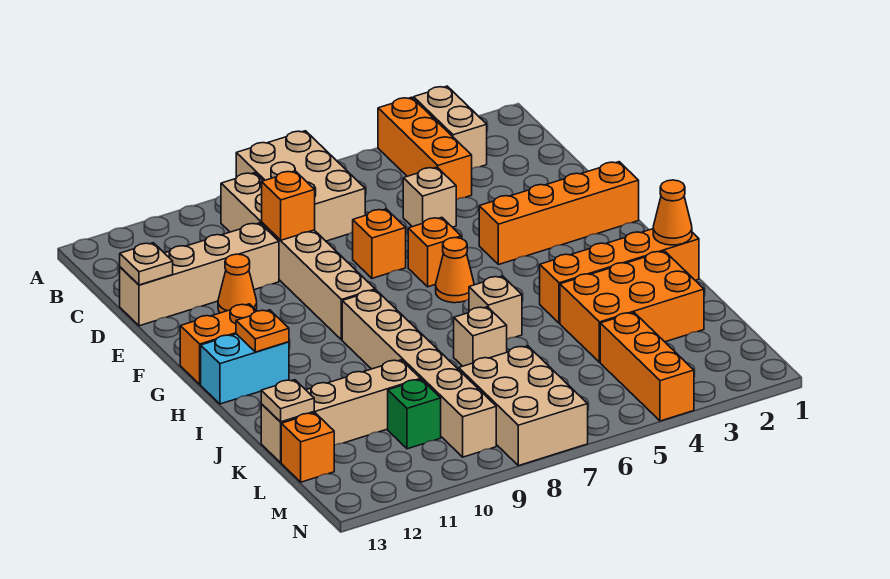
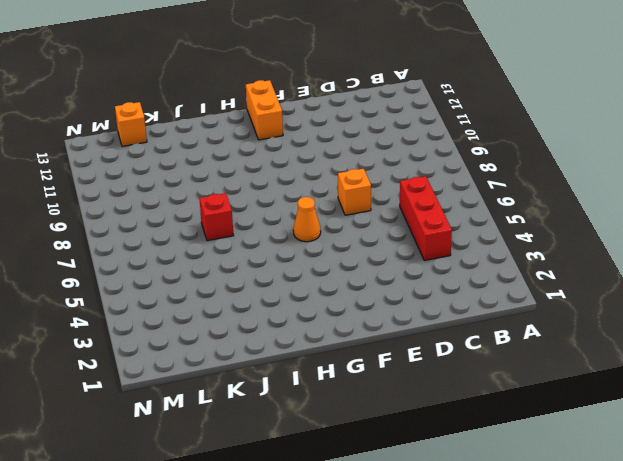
red 1x3 brick [400,176,452,260] -> orange 1x3 brick [378,97,472,200]
red 1x1 brick [199,193,234,241] -> tan 1x1 brick [454,307,507,366]
none -> tan 1x2 brick [414,86,487,169]
none -> tan 2x3 brick [236,131,365,241]
none -> tan 1x6 brick [221,173,375,340]

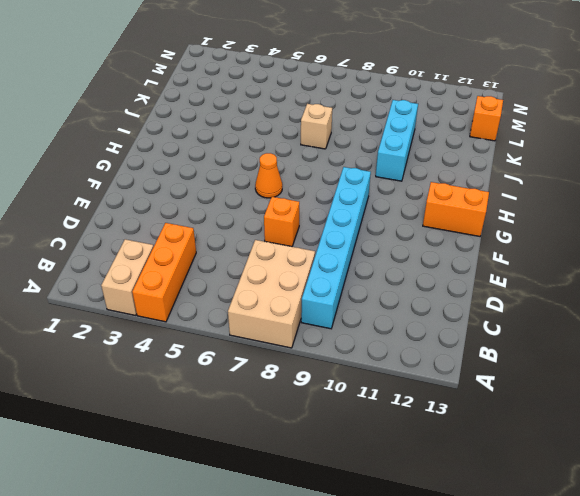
cyan 1x6 brick [301,167,371,329] -> tan 1x6 brick [221,173,375,340]
cyan 1x3 brick [376,100,418,181] -> tan 1x4 brick [261,360,421,463]
none -> tan 1x1 brick [403,167,456,227]
none -> tan 1x4 brick [120,223,279,326]
none -> orange 1x1 cone [218,254,257,313]

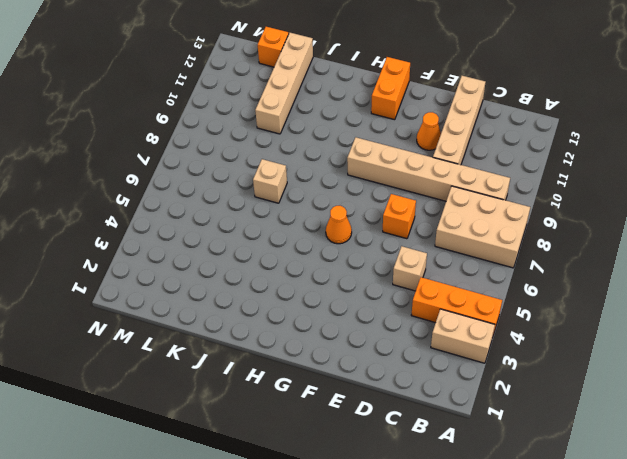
none -> orange 1x4 brick [479,162,639,265]
none -> orange 1x1 brick [408,218,461,287]
none -> tan 1x6 brick [342,290,496,457]

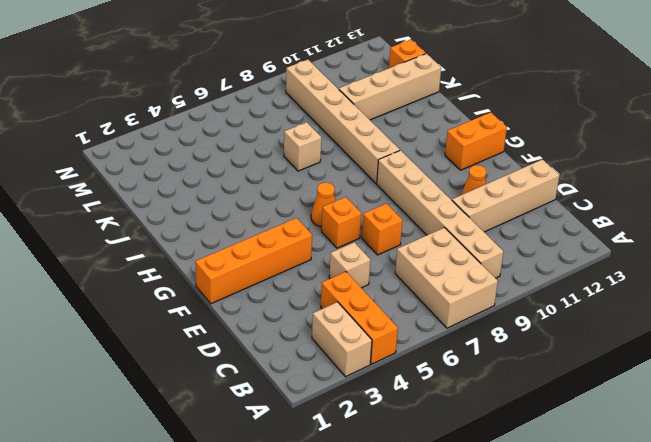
none -> cyan 1x2 brick [201,334,289,404]
none -> orange 1x4 brick [540,229,699,323]
none -> tan 1x1 brick [469,276,522,339]

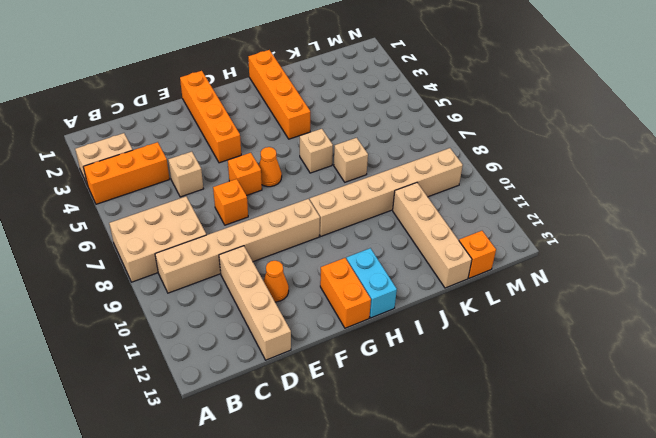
none -> orange 2x3 brick [560,251,704,362]
none -> orange 1x3 brick [600,313,694,421]
none -> tan 2x3 brick [459,346,588,466]

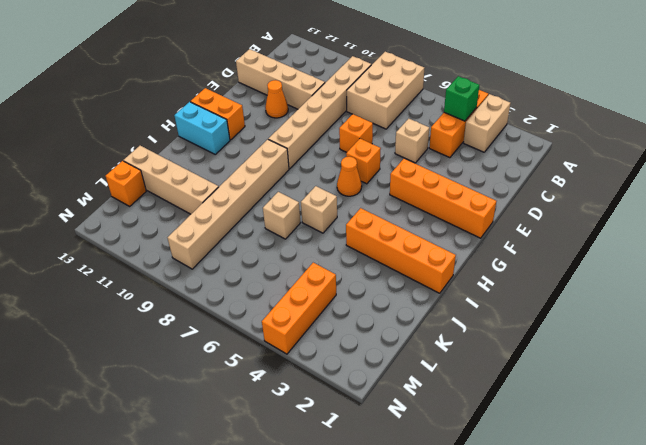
green 1x1 brick [444,76,479,121] -> green 1x1 brick moved to [388,379,441,449]
none -> orange 2x3 brick [560,251,704,362]
none -> tan 2x3 brick [459,346,588,466]
none -> orange 1x1 brick [262,171,315,240]

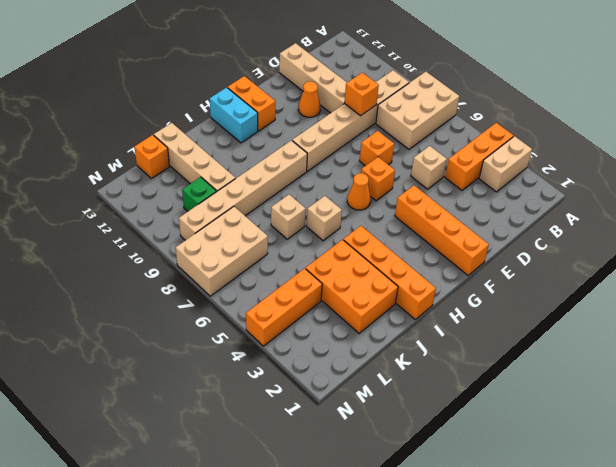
none -> tan 1x1 plate [120,243,173,285]
none -> orange 1x1 plate [236,310,289,352]
none -> orange 1x1 cone [653,180,692,245]

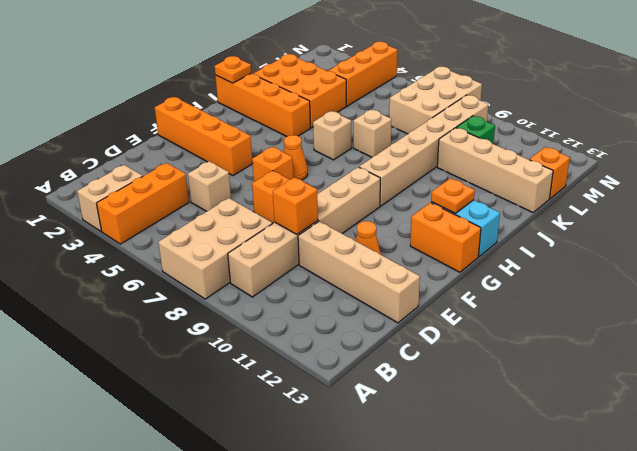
orange 1x1 plate [215,56,251,83] -> orange 1x1 cone [653,180,692,245]
none -> tan 1x1 plate [120,243,173,285]
none -> tan 1x1 plate [261,380,314,422]

